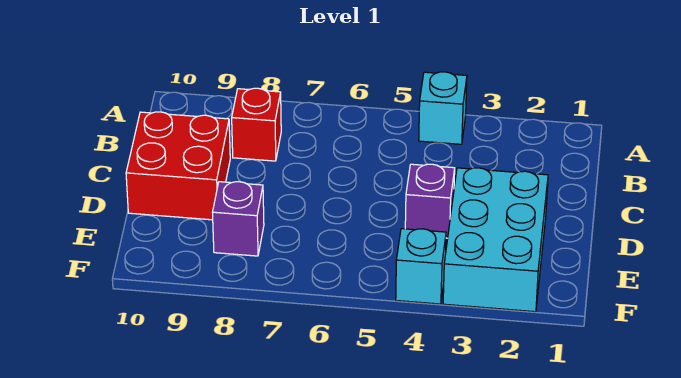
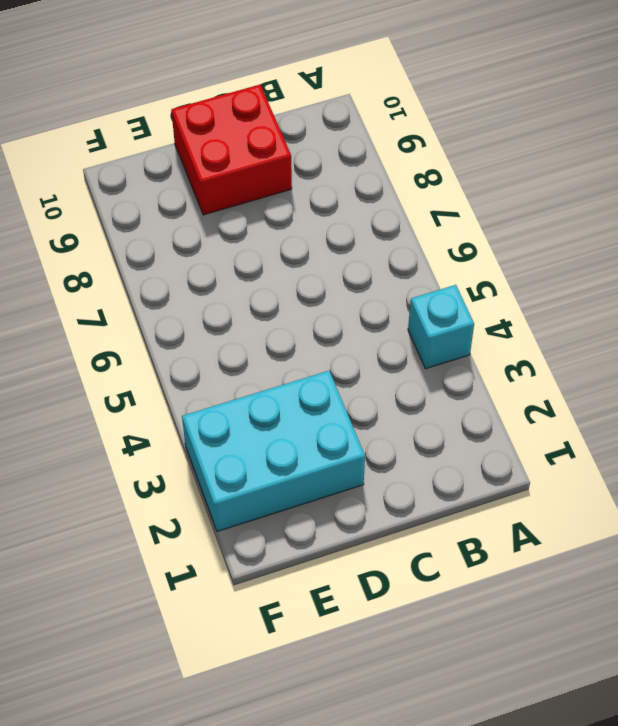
none -> red 1x1 brick [232,88,281,161]
none -> purple 1x1 brick [405,164,455,238]

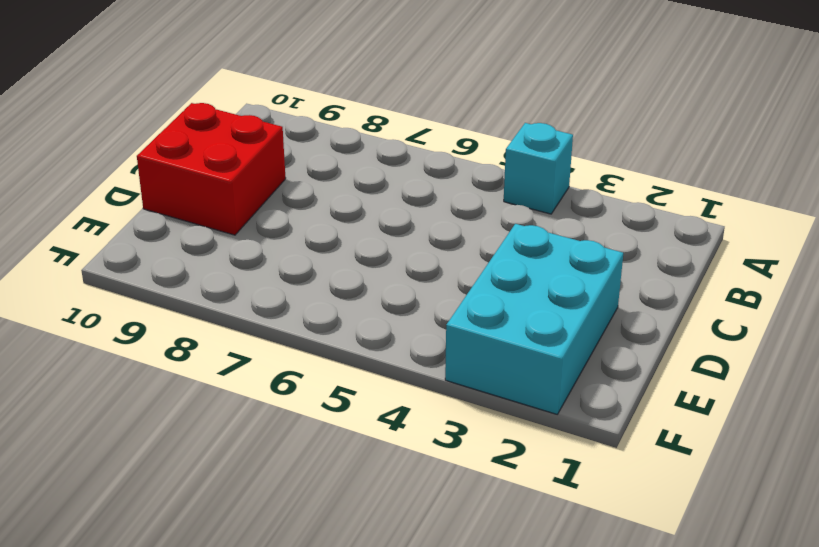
none -> red 1x1 brick [232,88,281,161]
none -> purple 1x1 brick [405,164,455,238]

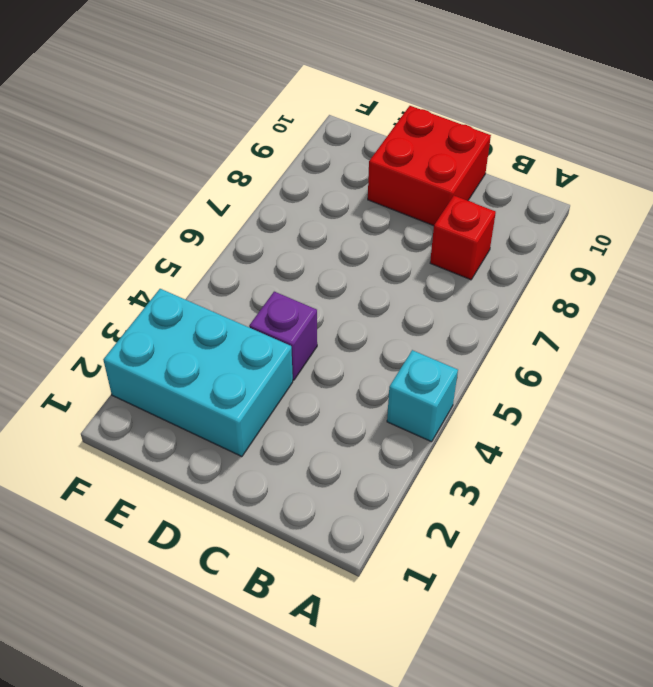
none -> purple 1x1 brick [213,182,264,256]
none -> cyan 1x1 brick [396,229,446,304]

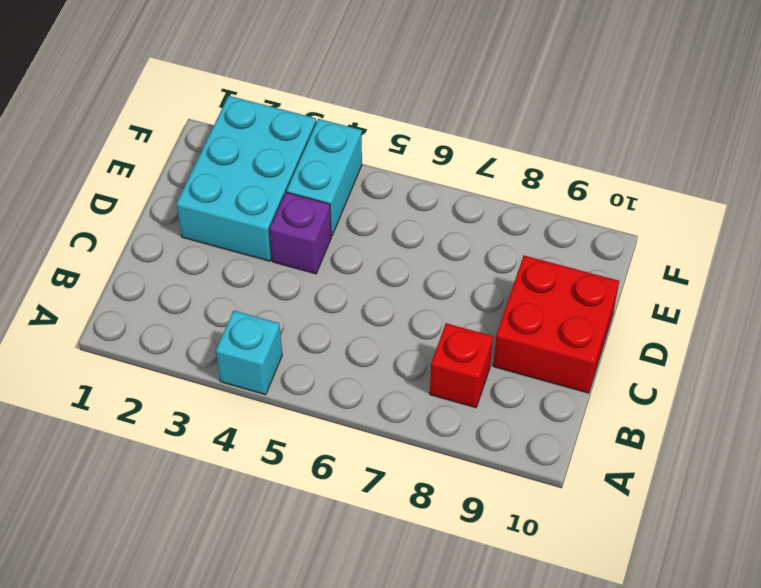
cyan 1x2 brick [287,119,362,236] -> cyan 1x1 brick [396,229,446,304]
none -> purple 1x1 brick [213,182,264,256]

